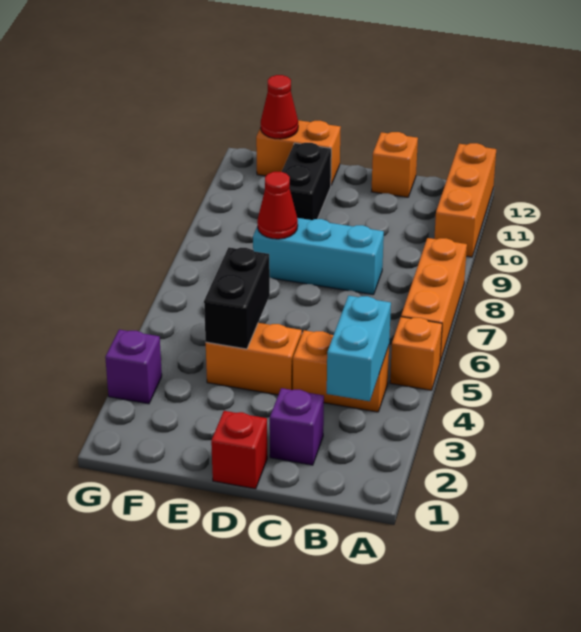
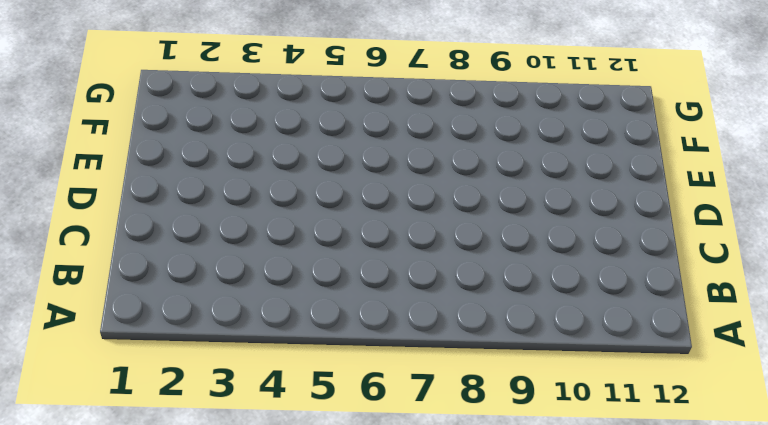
none -> orange 1x1 brick [390,317,442,390]
none -> orange 1x3 brick [401,238,467,361]
none -> orange 1x3 brick [434,143,496,257]

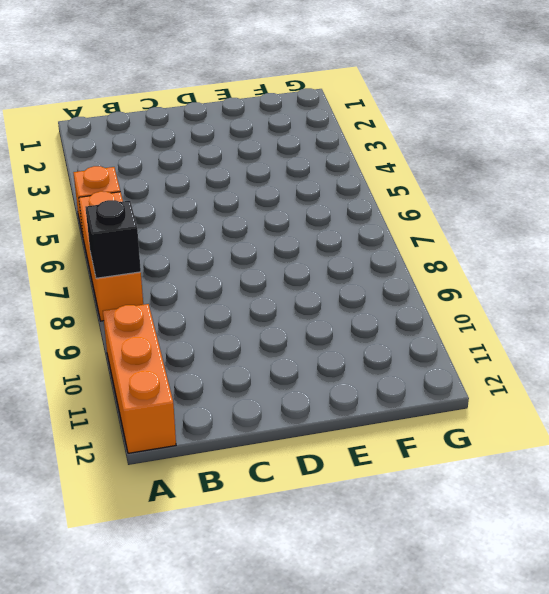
black 1x1 brick [86,200,141,278] -> none
none -> orange 1x2 brick [293,330,389,412]
none -> purple 1x1 brick [270,388,324,465]
none -> cyan 1x3 brick [253,218,384,295]

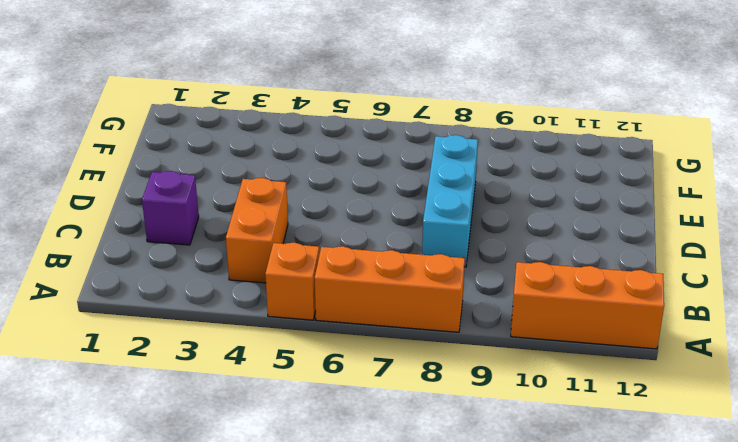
none -> orange 1x1 brick [371,132,418,197]
none -> red 1x1 brick [211,411,267,489]
none -> orange 1x2 brick [206,323,302,395]

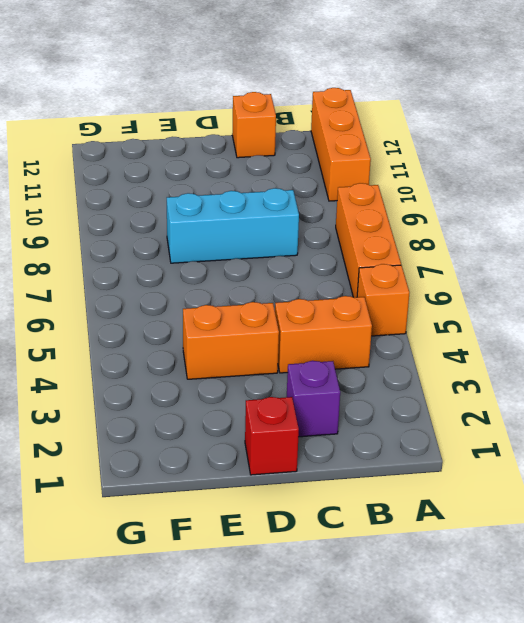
none -> black 1x2 brick [282,143,331,220]
none -> orange 1x2 brick [256,120,341,185]
none -> purple 1x1 brick [105,330,162,404]

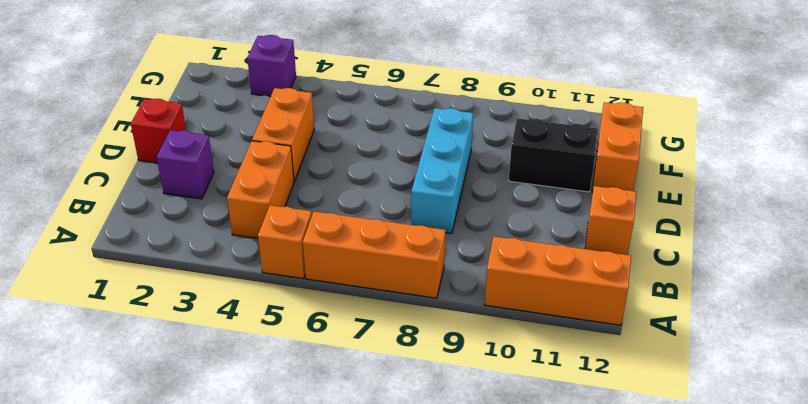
none -> cyan 1x2 brick [327,296,391,401]
none -> black 1x2 brick [204,248,270,349]
none -> red 1x1 cone [257,172,298,239]

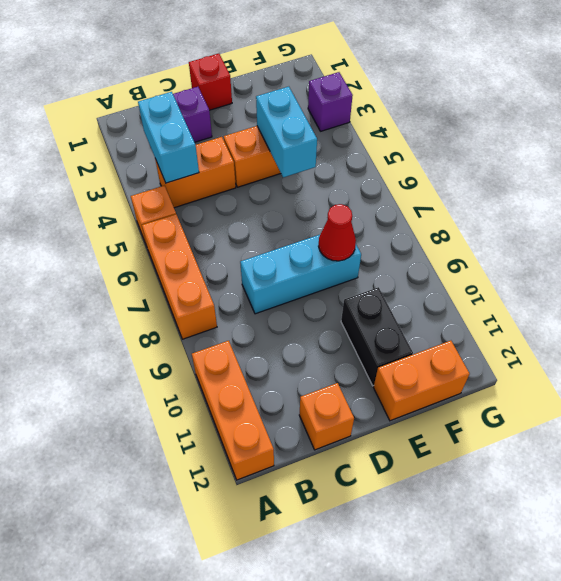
cyan 1x2 brick [256,87,317,177] -> black 1x2 brick [204,248,270,349]
none -> red 1x1 cone [261,75,298,139]

